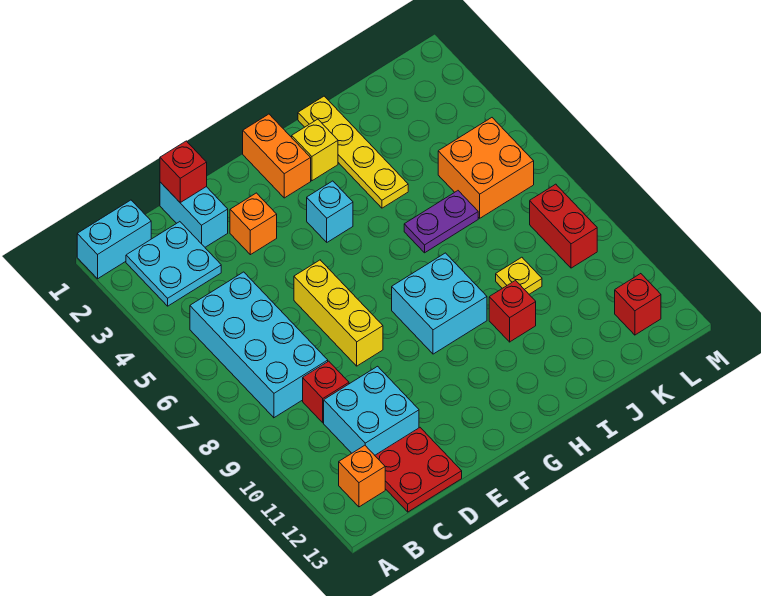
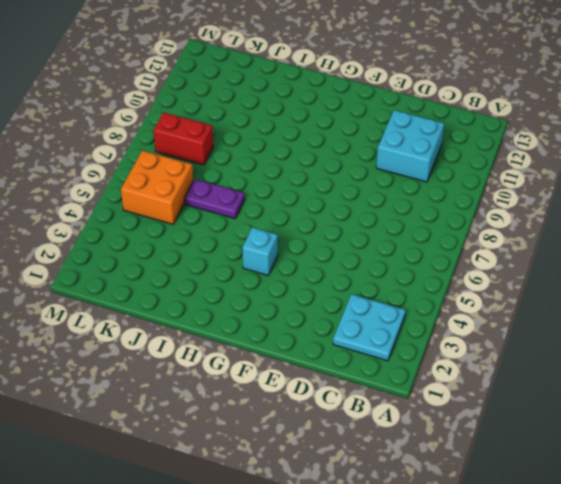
red 1x2 brick [153,112,213,165] -> red 1x2 brick turned to [530,184,597,268]
none -> cyan 1x2 brick [77,200,151,279]
none -> cyan 2x4 brick [190,272,328,418]
none -> orange 1x1 brick [339,445,385,507]

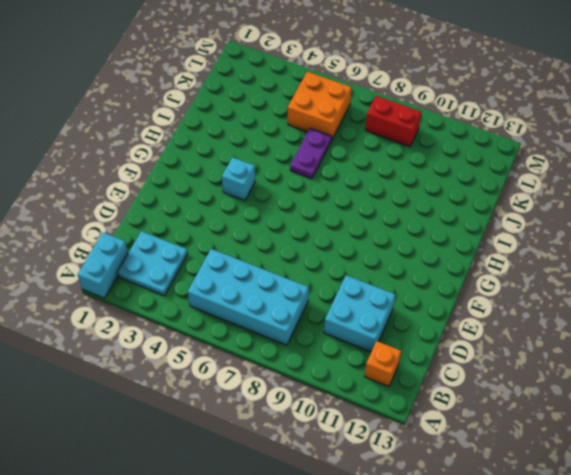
none -> red 1x1 brick [303,361,349,423]
none -> red 2x2 plate [375,428,462,512]
none -> cyan 1x2 brick [160,182,228,247]

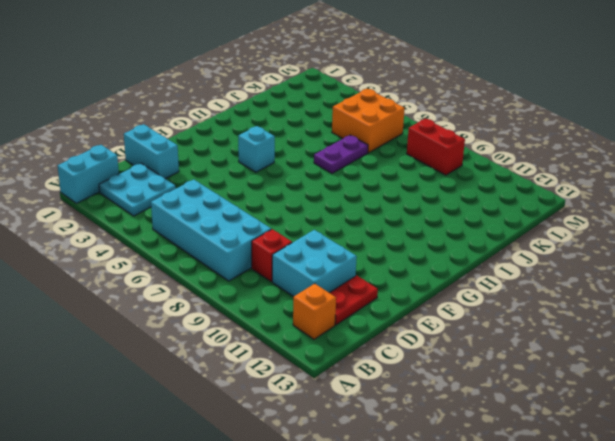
red 1x2 plate [330,275,378,325] -> red 2x2 plate [375,428,462,512]
none -> orange 1x1 brick [230,193,277,255]
none -> yellow 1x3 brick [294,260,383,366]
none -> orange 1x2 brick [243,114,311,198]

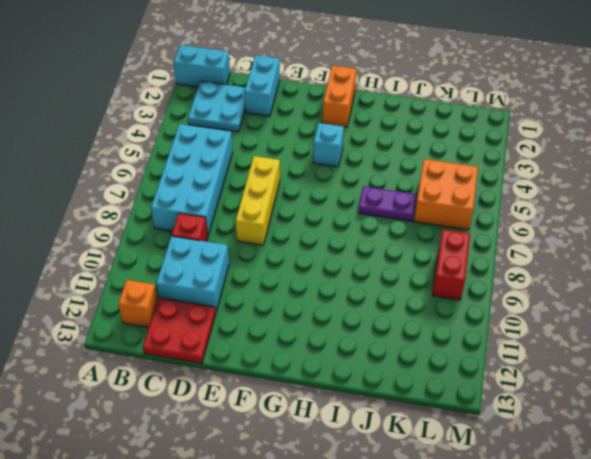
none -> orange 1x1 brick [230,193,277,255]
none -> cyan 2x2 brick [392,253,487,354]
none -> yellow 1x1 brick [292,119,338,181]

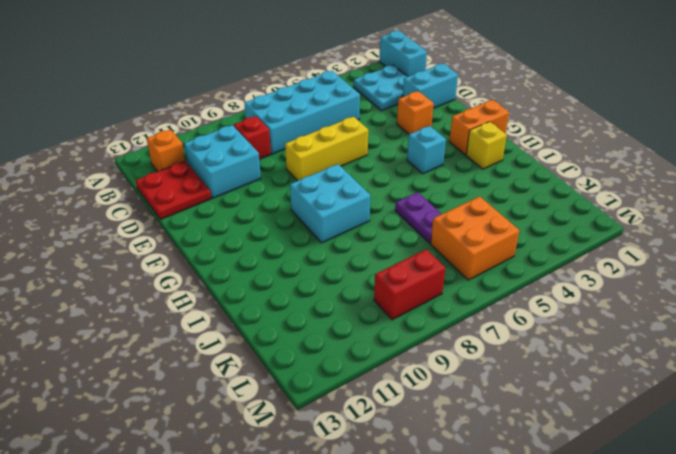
none -> yellow 1x4 plate [298,96,408,208]
none -> red 1x1 brick [489,281,536,342]
none -> yellow 1x1 plate [496,257,542,294]

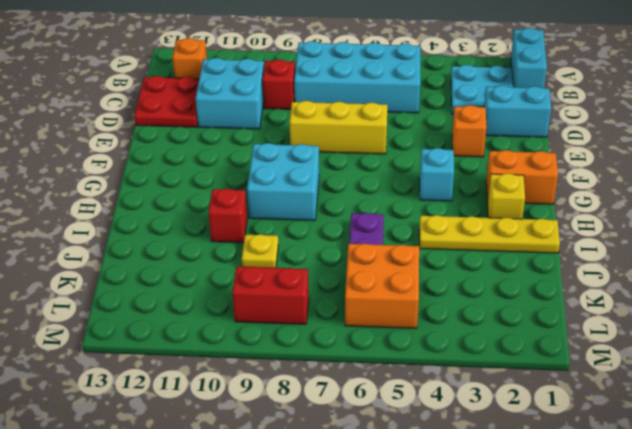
none -> red 1x1 brick [615,274,661,335]
none -> red 1x1 brick [160,141,207,202]

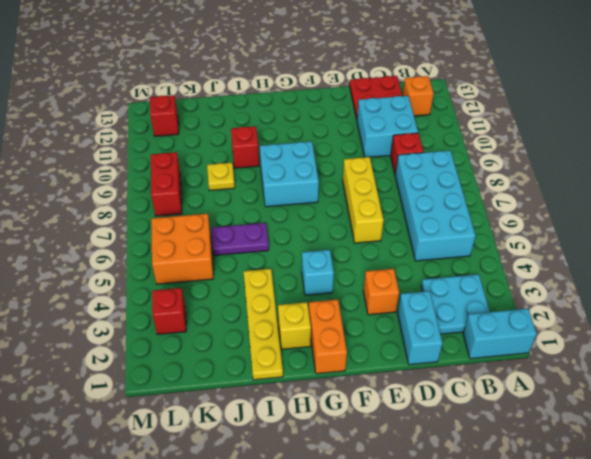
red 1x1 brick [152,288,186,334] -> red 1x1 brick moved to [160,141,207,202]

